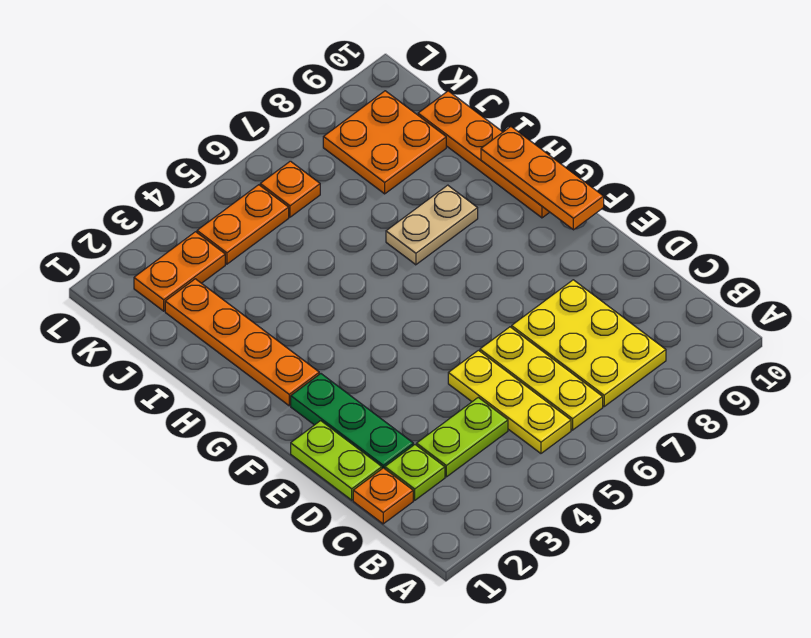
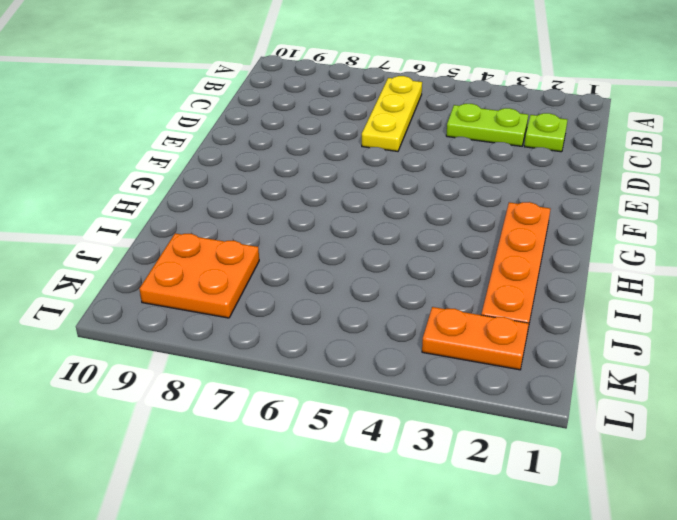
none -> yellow 1x3 plate [448,350,571,453]
none -> yellow 2x3 plate [512,280,666,406]
none -> orange 1x1 plate [353,468,413,524]

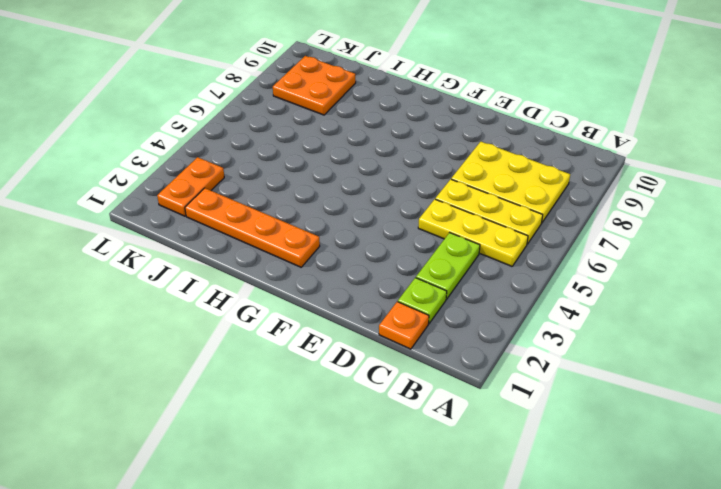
none -> lime 1x2 plate [291,421,382,500]
none -> green 1x3 plate [291,374,413,469]
none -> orange 1x4 plate [418,91,550,218]

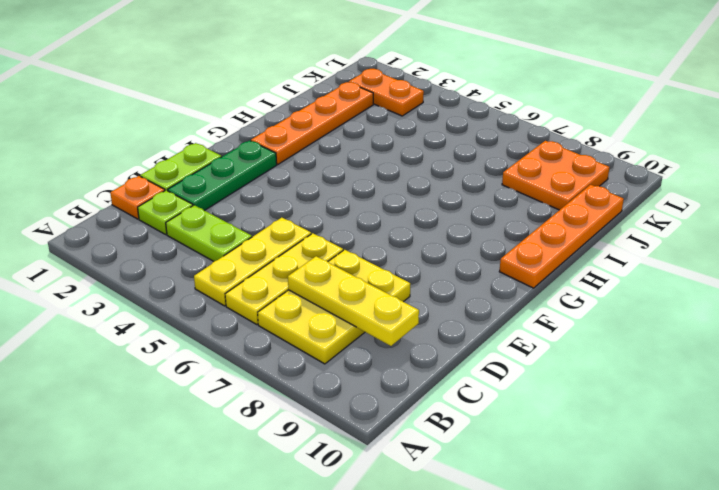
yellow 1x3 plate [288,256,419,346] -> none
none -> tan 1x2 plate [386,185,478,265]
none -> orange 1x2 plate [197,185,289,264]
none -> orange 1x1 plate [260,161,320,217]

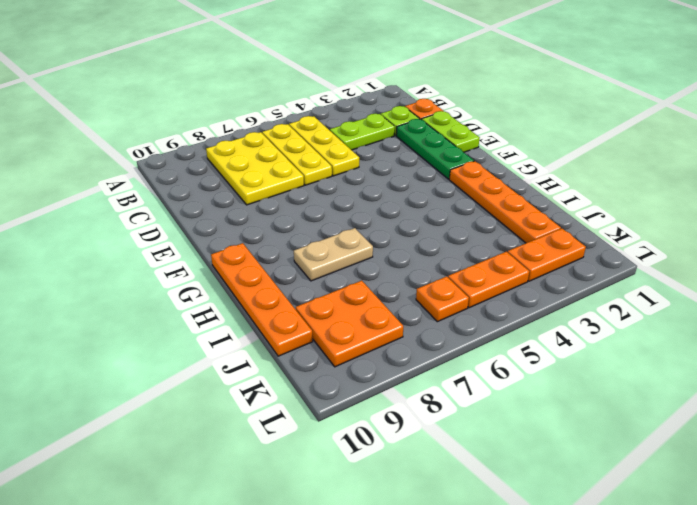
none -> orange 1x3 plate [481,127,604,230]

